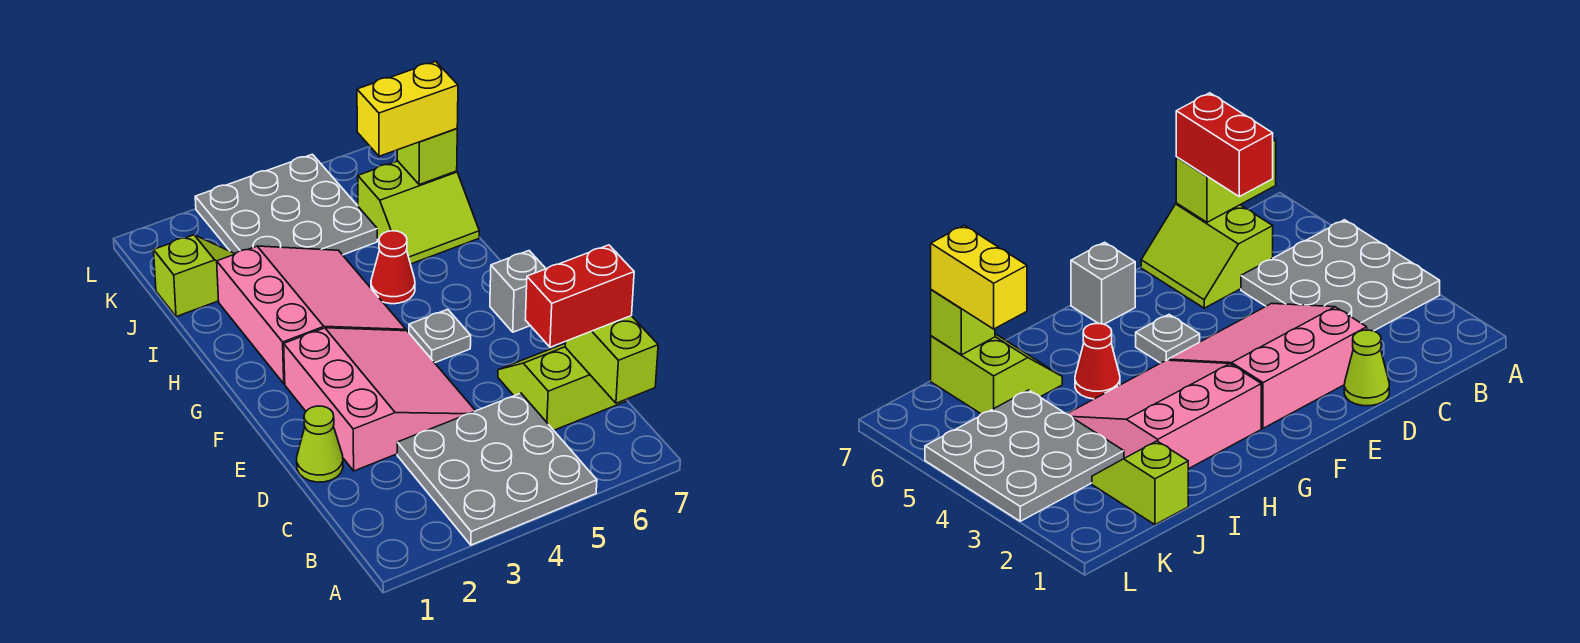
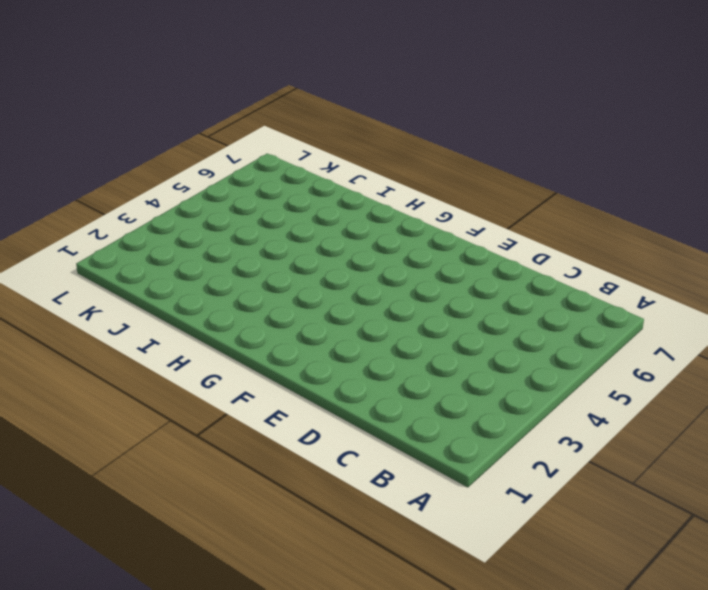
none -> grey 3x3 plate [397,393,597,545]
none -> lime 2x2 slope [498,344,626,430]
none -> lime 1x1 cone [297,406,343,482]

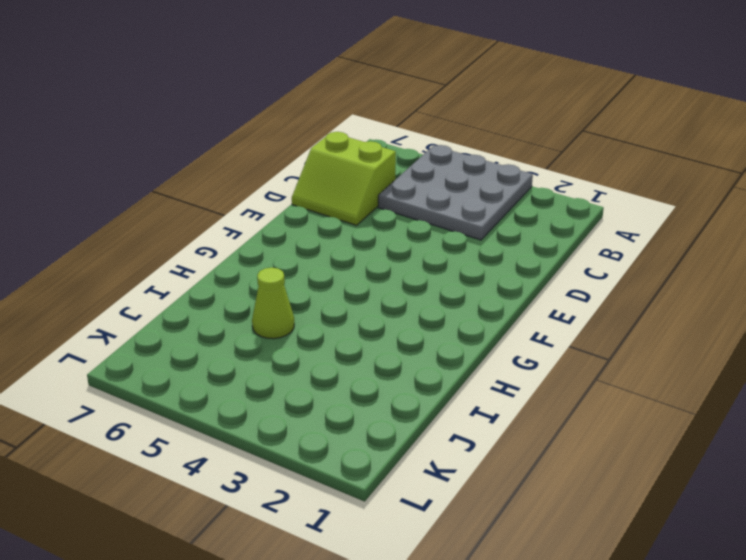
lime 1x1 cone [252,268,294,339] -> lime 1x1 cone moved to [297,406,343,482]
none -> pink 3x3 slope [284,328,475,471]
none -> grey 1x1 plate [409,309,471,363]
none -> grey 1x1 brick [490,251,546,332]

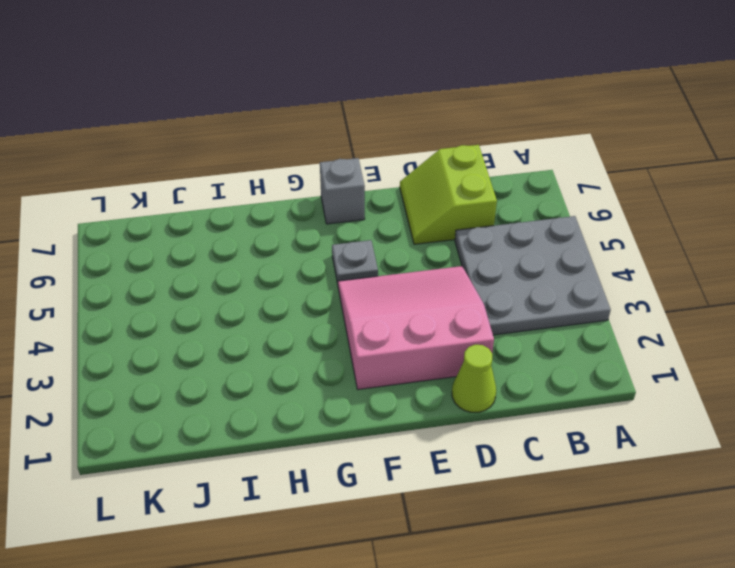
none -> pink 3x3 slope [217,246,406,384]
none -> red 1x1 cone [371,231,415,304]
none -> lime 2x2 slope [358,161,479,264]

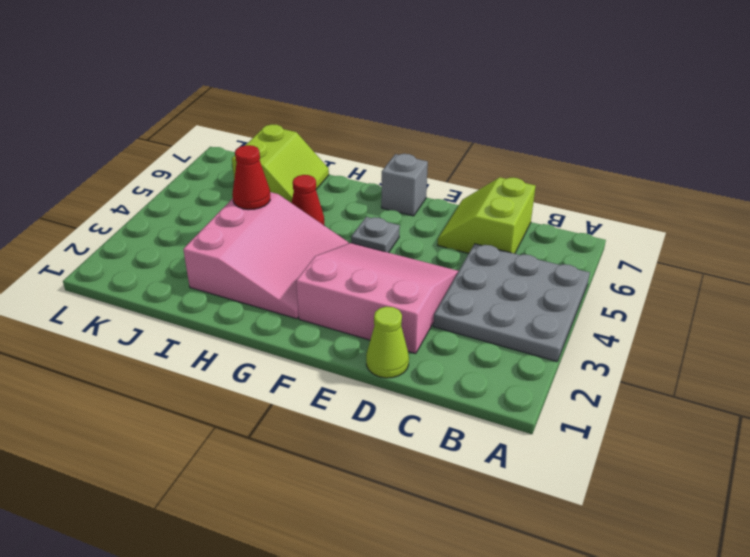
pink 3x3 slope [183,192,349,319] -> pink 3x3 slope turned to [217,246,406,384]
red 1x1 cone [232,145,270,210] -> none
none -> lime 1x2 slope [154,235,235,317]
none -> grey 3x3 plate [195,154,377,255]
none -> lime 1x2 brick [565,316,658,403]

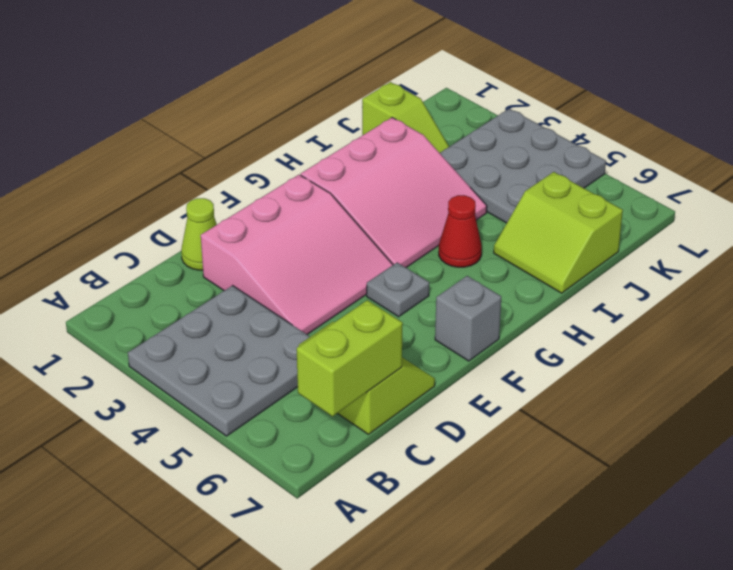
none -> lime 1x1 brick [397,129,457,185]
none -> red 1x2 brick [525,245,634,347]
none -> yellow 1x2 brick [357,61,458,156]

